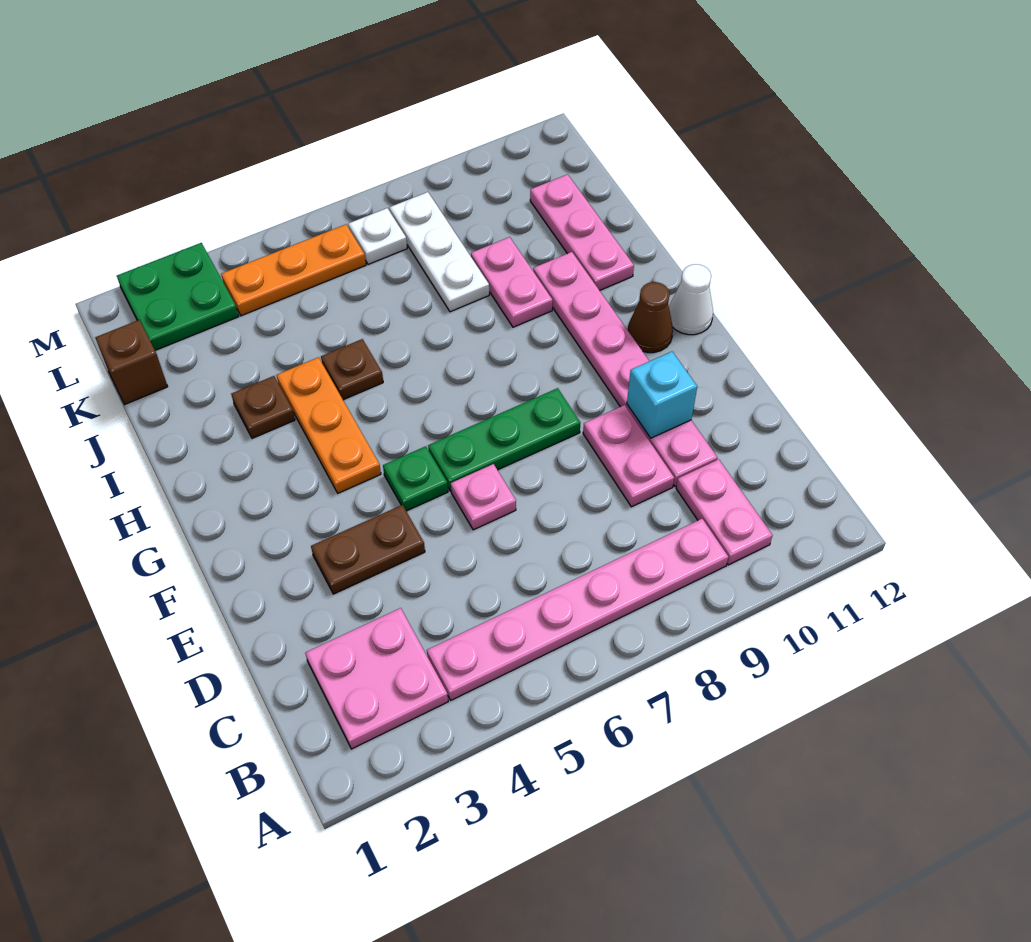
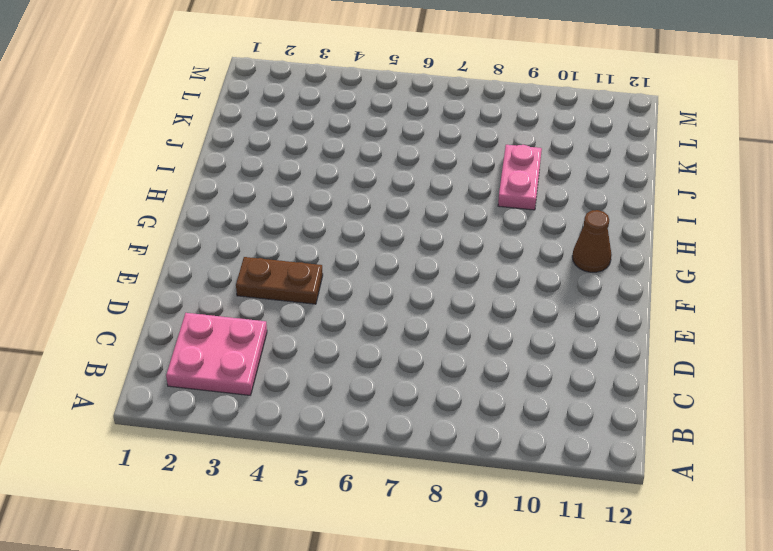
none -> pink 1x6 plate [427,519,728,700]
none -> pink 1x2 plate [676,459,772,565]
none -> pink 1x2 plate [583,405,674,507]

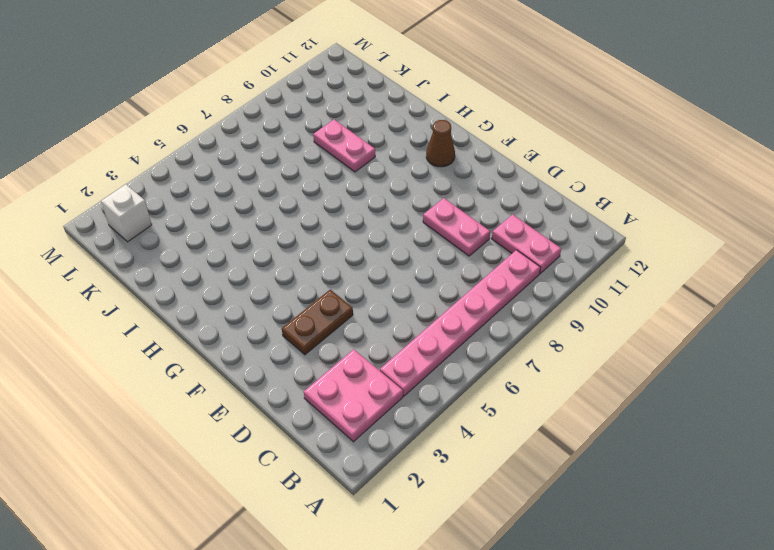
white 1x1 brick [101,184,152,242] -> green 2x2 plate [117,243,239,350]
none -> pink 1x6 plate [533,252,717,486]
none -> pink 1x1 plate [451,464,516,530]
none -> green 1x1 plate [383,446,448,511]

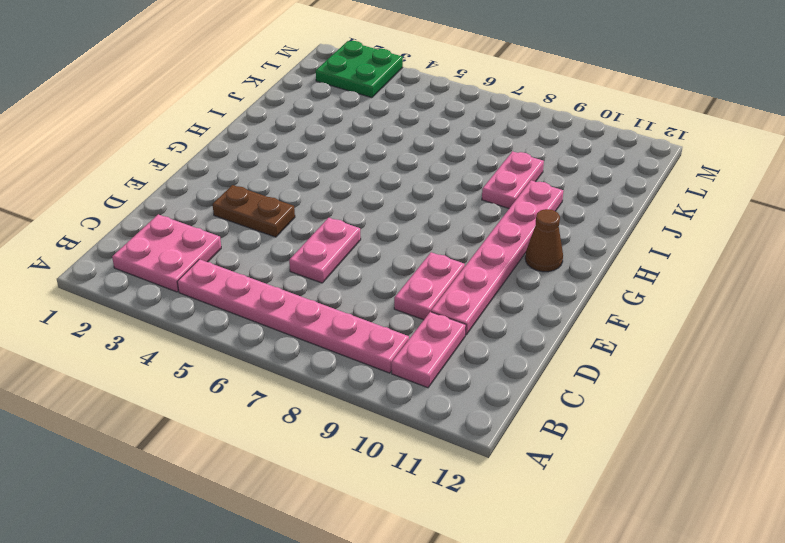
pink 1x2 plate [289,218,361,283] -> pink 1x1 plate [451,464,516,530]
none -> green 1x1 plate [383,446,448,511]
none -> green 1x3 plate [428,388,580,491]
none -> orange 1x3 plate [277,357,381,493]

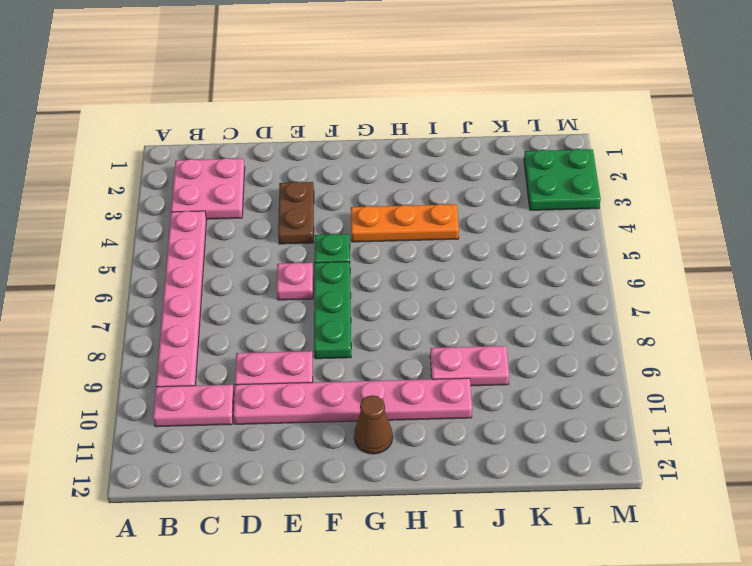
none -> white 1x1 cone [669,264,713,335]
none -> brown 1x1 plate [231,376,295,438]
none -> brown 1x1 plate [321,339,383,400]

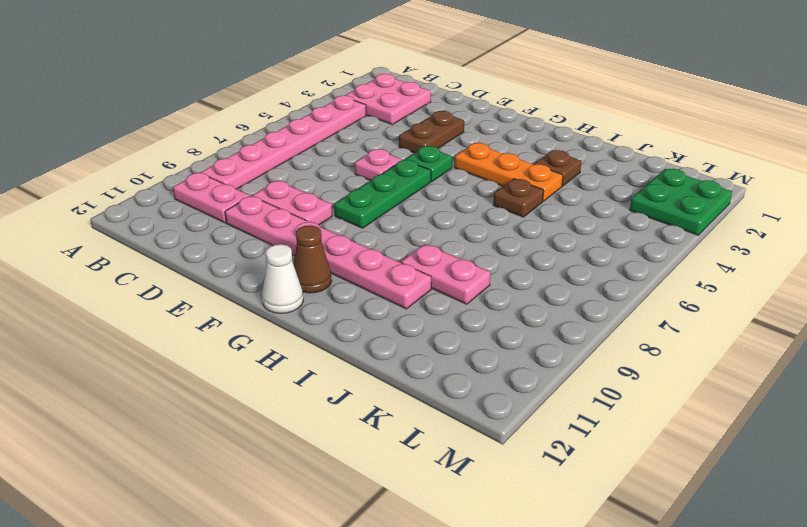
none -> pink 1x3 plate [530,174,634,290]
none -> white 1x3 plate [389,192,489,312]
none -> brown 1x1 brick [95,320,168,404]

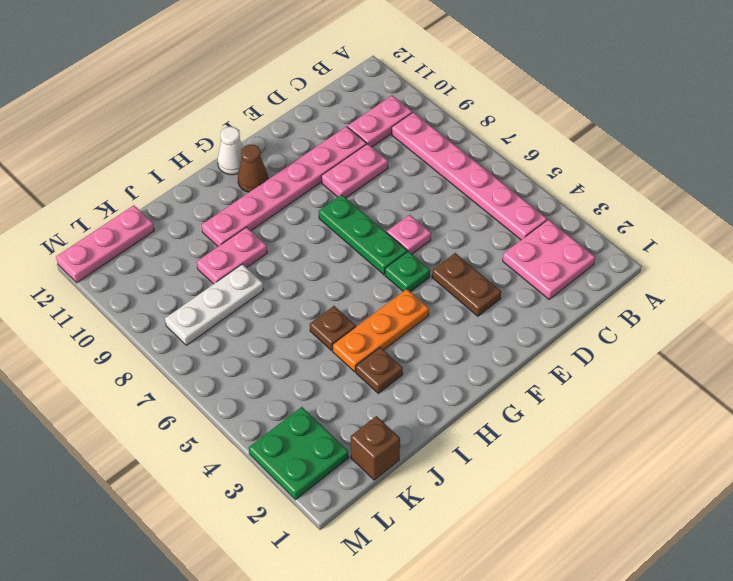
pink 1x3 plate [56,205,154,283] -> pink 1x3 plate moved to [530,174,634,290]
none -> orange 1x3 plate [221,224,366,316]
none -> white 1x1 plate [348,208,407,264]
none -> cyan 1x1 brick [627,352,697,438]

